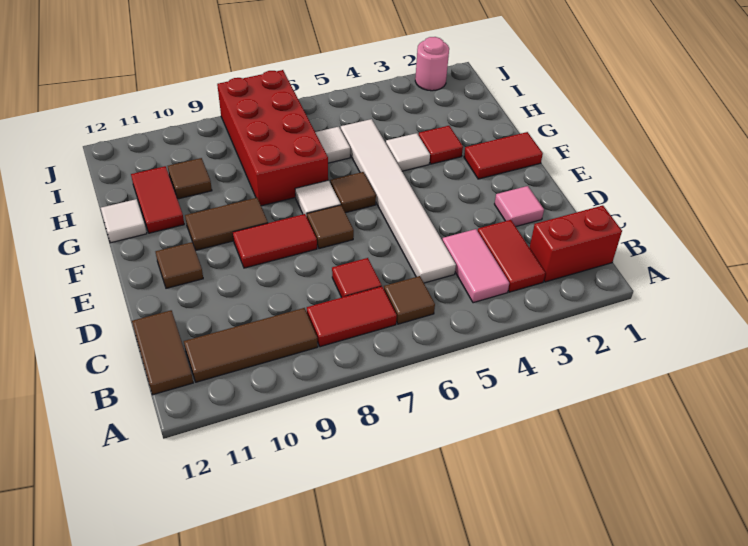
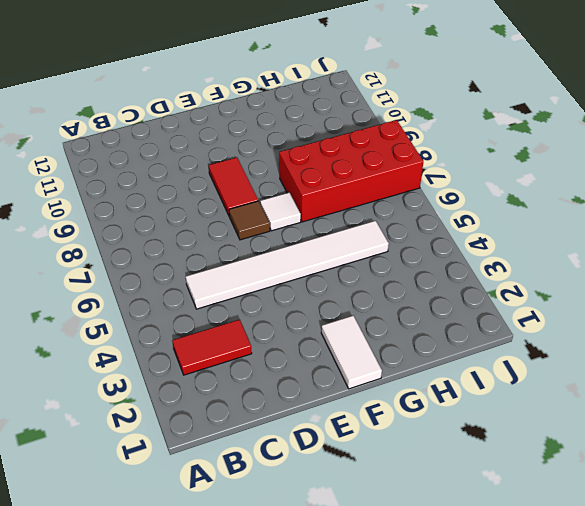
white 1x2 tile [321,316,382,389] -> red 1x2 tile [464,132,543,179]
none -> red 1x2 brick [529,205,622,282]
none -> pink 1x2 tile [442,229,509,303]
none -> brown 1x1 tile [384,276,435,324]

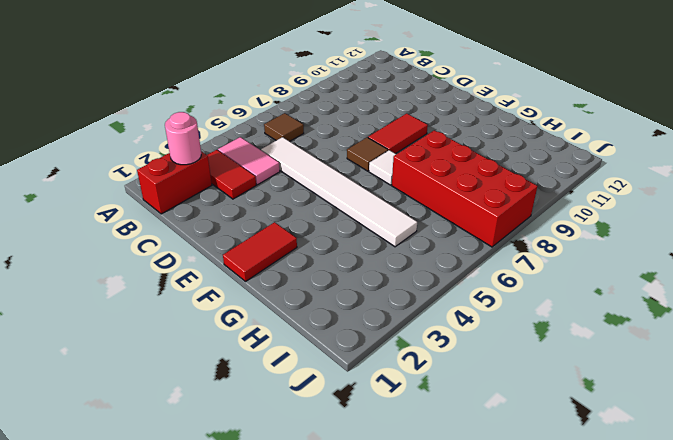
pink 1x1 round brick [165,112,201,165] -> pink 1x1 round brick moved to [415,37,449,91]
none -> red 1x2 tile [307,287,397,347]
none -> brown 1x3 tile [184,308,318,382]
none -> brown 1x2 tile [132,310,193,395]

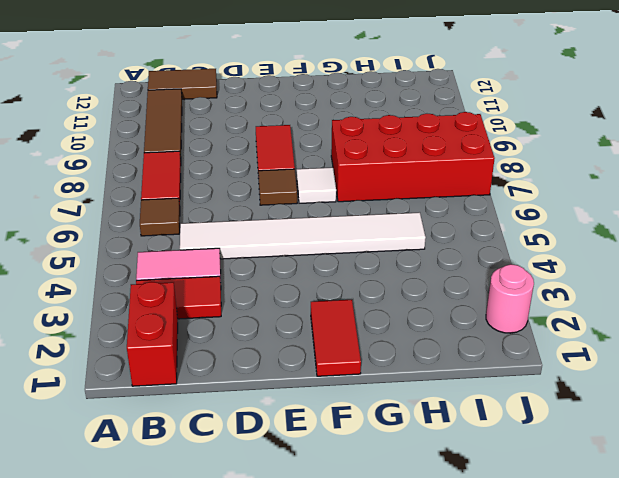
none -> red 1x1 tile [332,258,382,297]
none -> pink 1x1 tile [495,186,544,227]
none -> brown 1x1 tile [156,242,203,288]

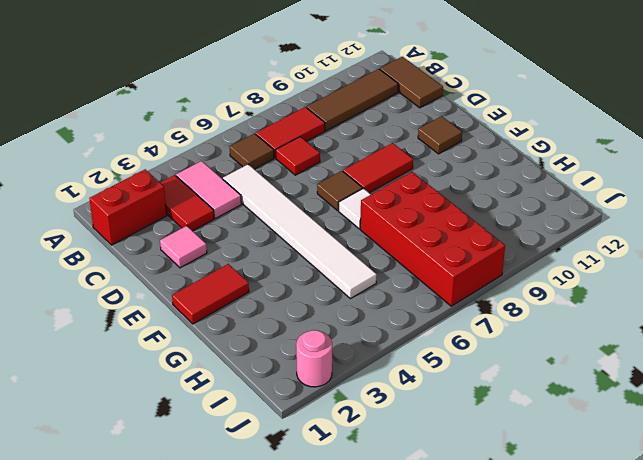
none -> brown 1x1 tile [330,172,376,213]
none -> brown 1x2 tile [185,198,268,250]
none -> red 1x1 tile [419,126,463,164]

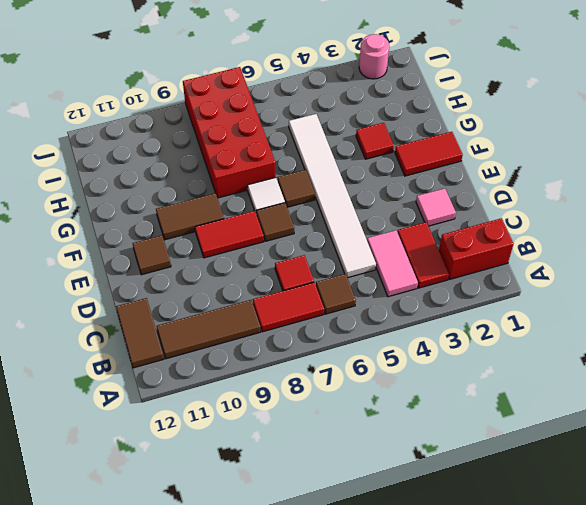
none -> white 1x1 tile [386,133,430,171]
none -> red 1x2 tile [131,166,184,233]
none -> white 1x1 tile [101,199,147,243]

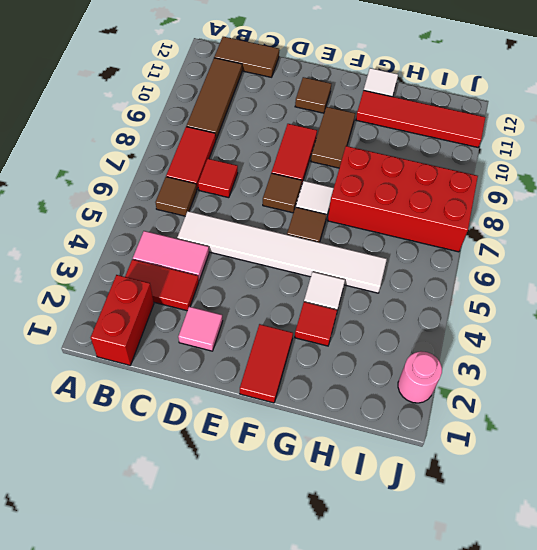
red 1x4 tile [356,90,486,147] -> red 1x2 tile [131,166,184,233]
none -> white 1x1 tile [315,127,350,163]
none -> brown 1x1 tile [168,158,212,199]

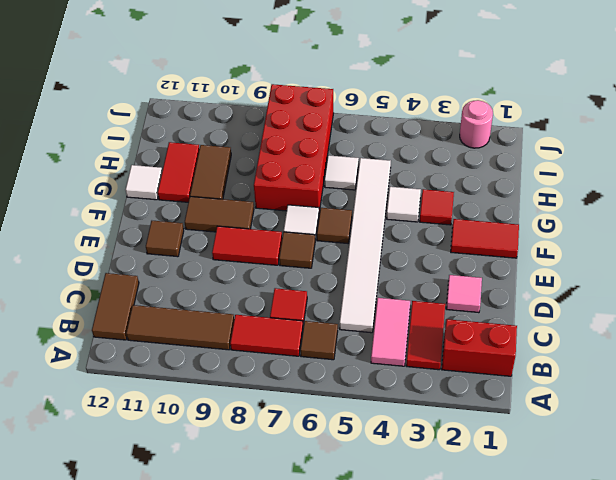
brown 1x2 tile [190,145,231,199] -> brown 1x1 tile [168,158,212,199]

